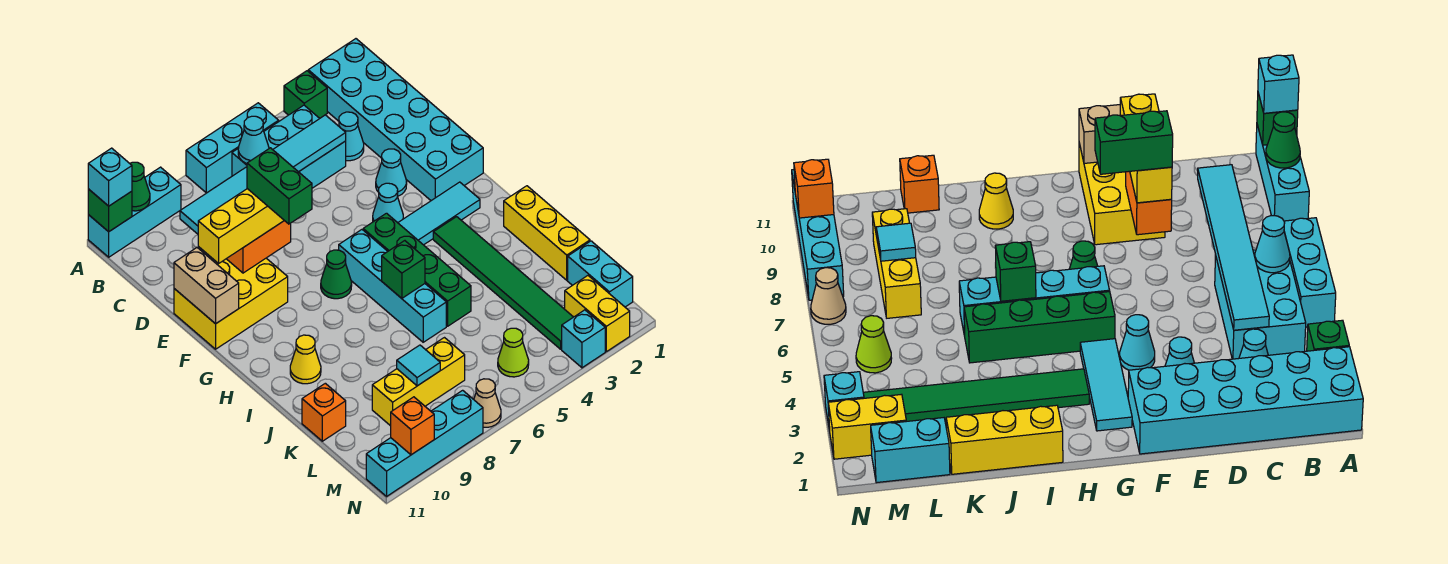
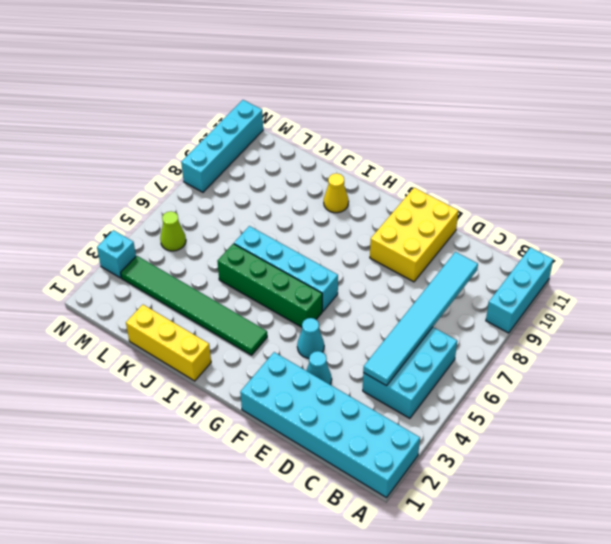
none -> green 1x1 brick [284,71,327,118]
none -> cyan 1x3 brick [186,103,279,193]
none -> cyan 1x1 cone [339,112,364,161]
none -> cyan 1x3 tile [398,182,480,245]

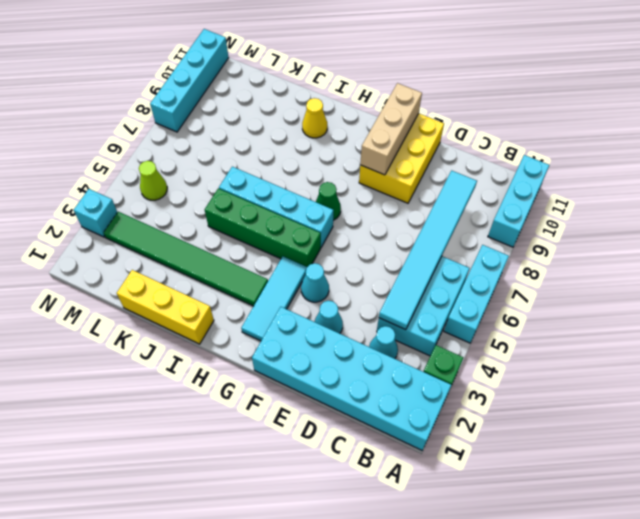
tan 1x3 brick [360,83,422,175] -> tan 1x2 brick [174,248,239,324]
none -> orange 1x1 brick [302,383,346,441]
none -> cyan 1x2 brick [568,241,633,307]
none -> yellow 1x3 brick [372,338,465,426]
none -> yellow 1x2 brick [565,276,630,352]

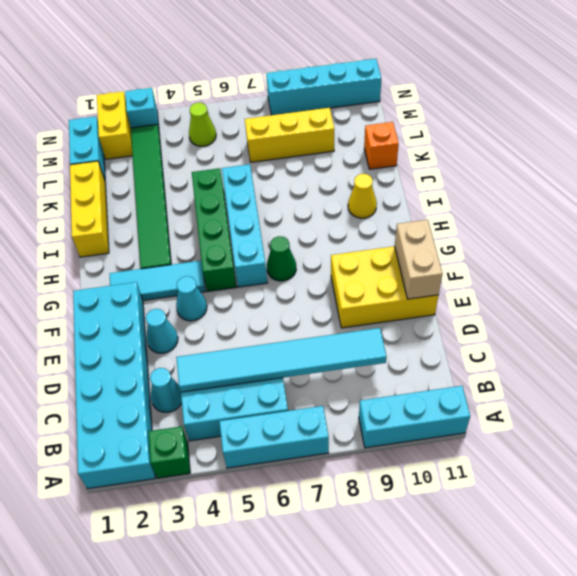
none -> tan 1x1 cone [474,379,501,427]
none -> green 1x1 cone [130,162,150,211]
none -> green 1x1 brick [88,189,132,232]
none -> cyan 1x1 cone [238,116,269,164]

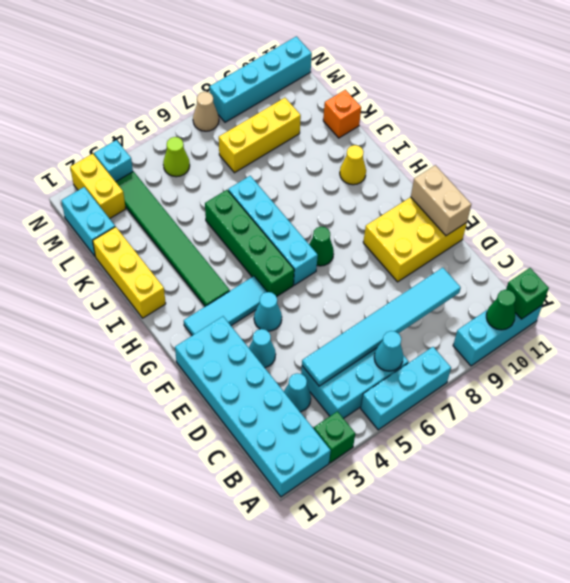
none -> orange 1x2 brick [227,221,291,273]
none -> green 1x1 brick [382,241,425,298]
none -> cyan 1x1 tile [397,345,440,386]
none -> orange 1x1 brick [391,397,434,455]

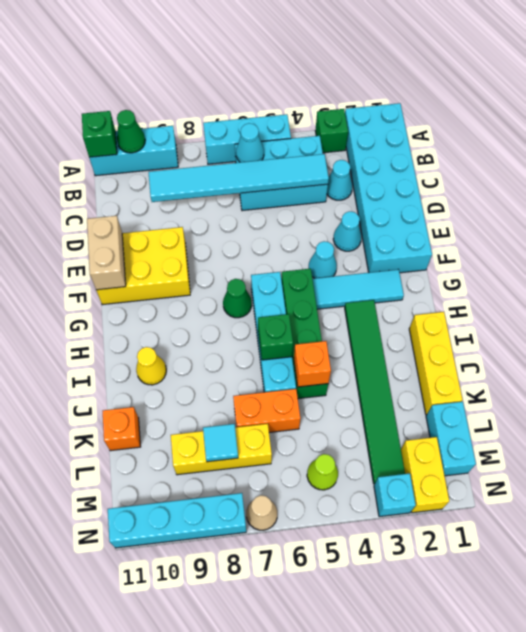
orange 1x1 brick [294,341,331,387] -> orange 1x1 brick moved to [391,397,434,455]
orange 1x2 brick [233,389,300,432] -> orange 1x2 brick moved to [227,221,291,273]
none -> cyan 1x1 brick [88,148,132,206]
none -> yellow 1x3 brick [198,189,284,263]
none -> green 1x2 brick [247,148,312,224]

